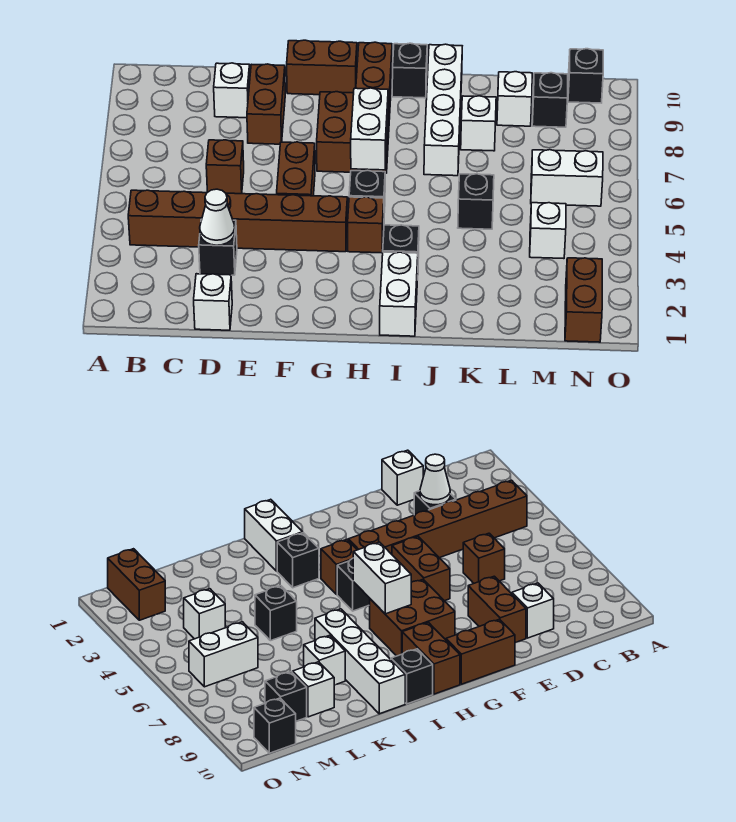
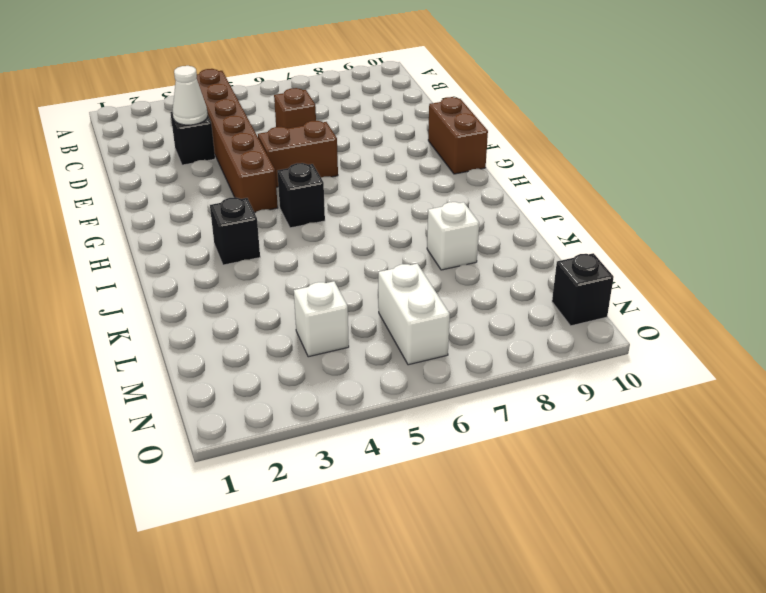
none -> white 1x1 brick [194,274,232,330]
none -> white 1x1 brick [214,63,250,118]
none -> brown 1x2 brick [247,64,285,144]

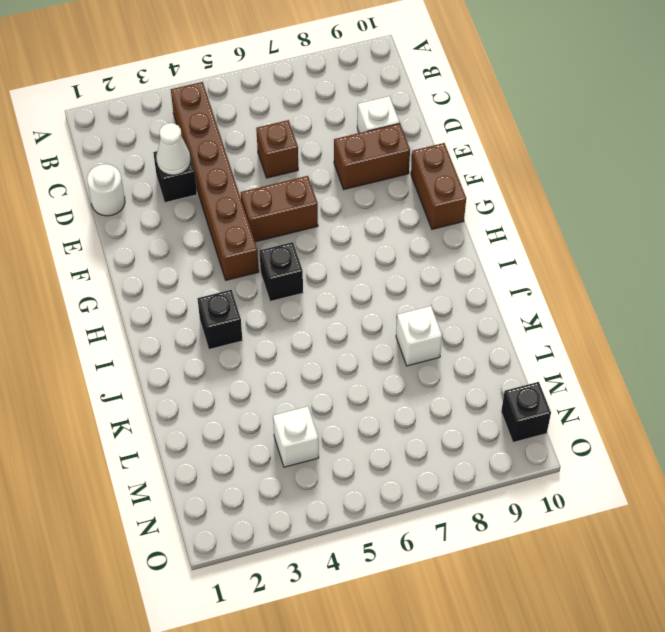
white 1x1 round brick [87,164,125,216] -> white 1x1 brick [194,274,232,330]
none -> brown 2x2 brick [317,92,389,173]
none -> brown 1x1 brick [348,197,384,253]
none -> brown 1x2 brick [356,42,392,119]

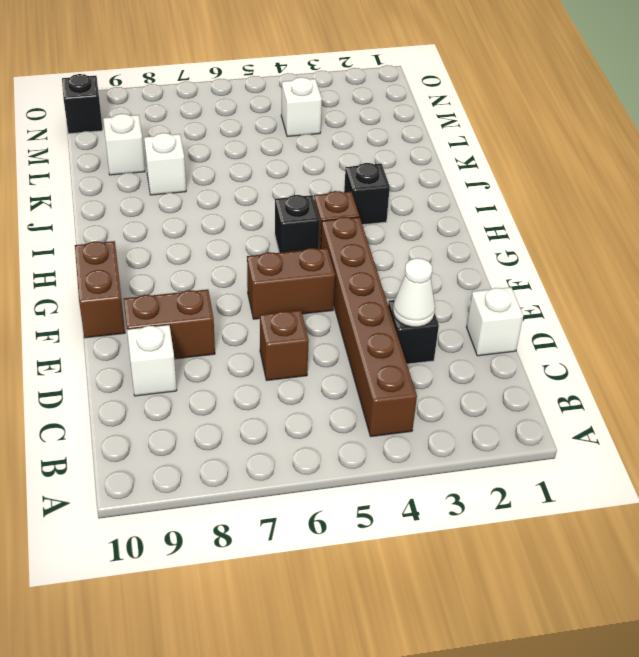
none -> brown 2x2 brick [317,92,389,173]
none -> brown 1x2 brick [356,42,392,119]
none -> white 1x2 brick [380,252,418,336]

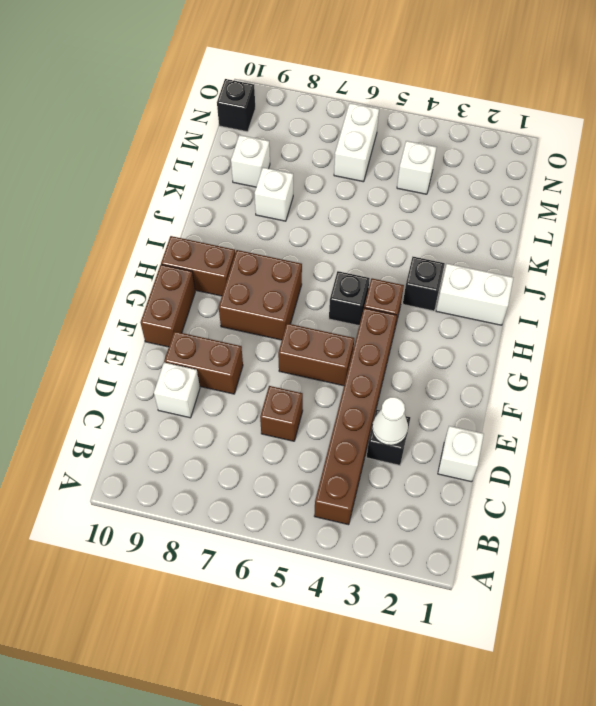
none -> black 1x1 brick [392,43,427,98]
none -> white 1x4 brick [424,44,462,176]
none -> black 1x1 brick [458,174,494,229]

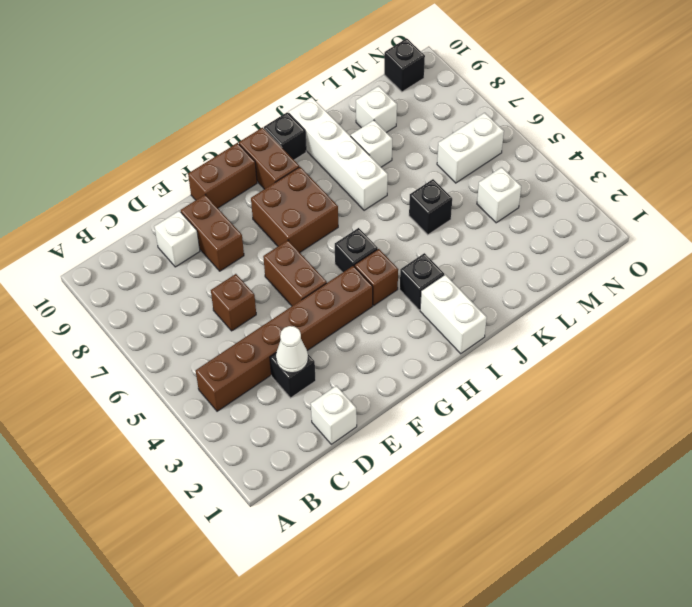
none -> black 1x1 brick [532,73,568,127]
none -> brown 1x2 brick [565,258,602,342]
none -> white 1x2 brick [351,88,388,170]

